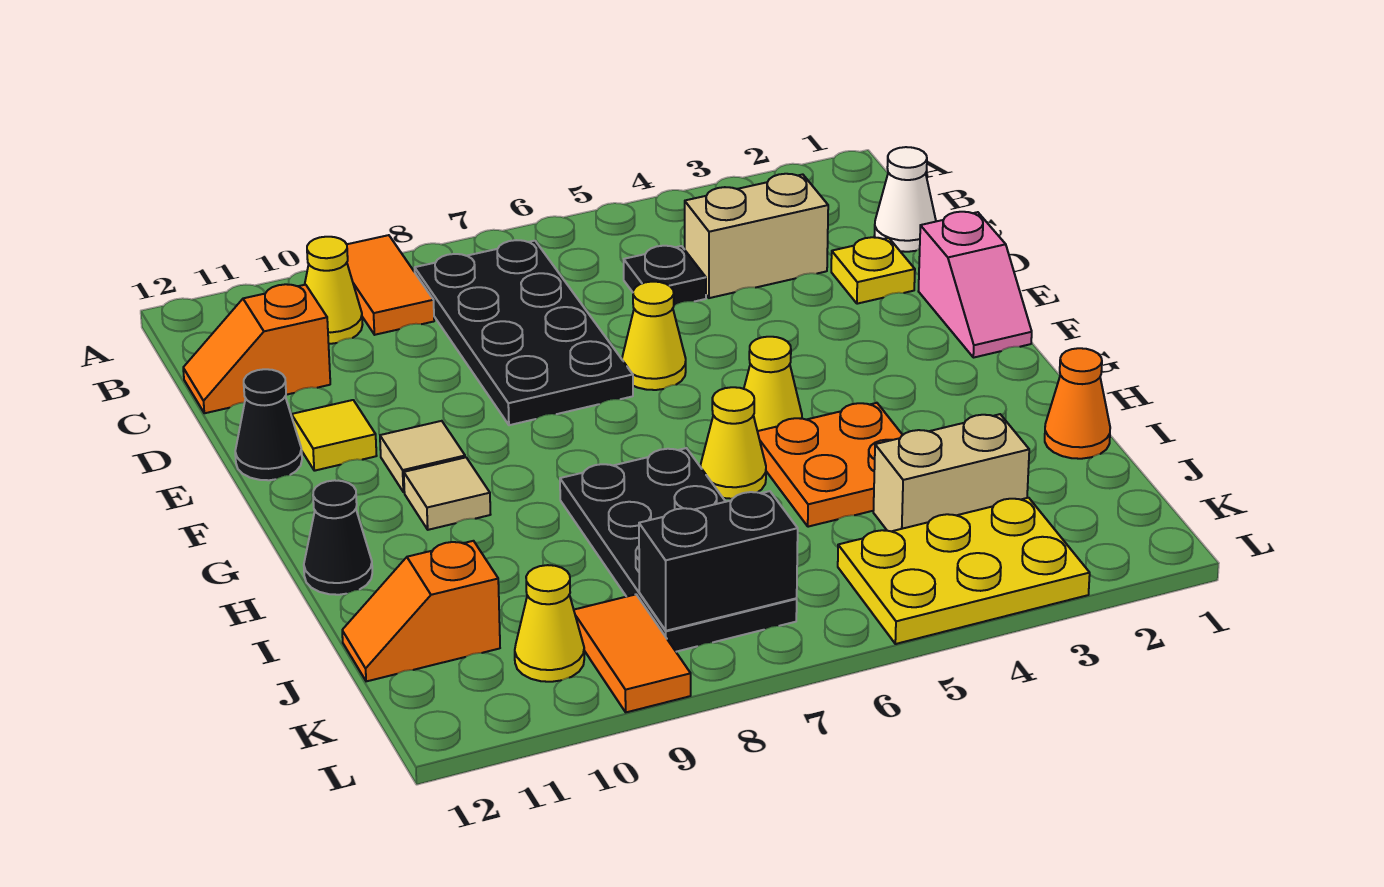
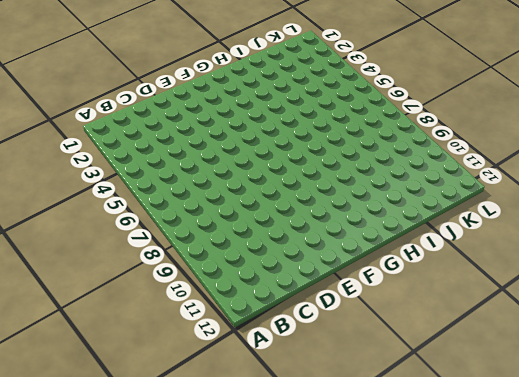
none -> orange 1x2 tile [347,235,434,335]
none -> black 2x4 plate [415,240,633,425]
none -> yellow 1x1 cone [305,237,363,344]

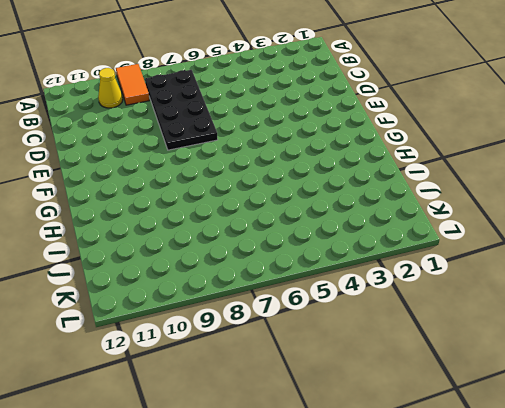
none -> white 1x1 cone [874,147,936,252]
none -> tan 1x2 brick [685,174,828,298]
none -> black 1x1 plate [624,246,706,306]

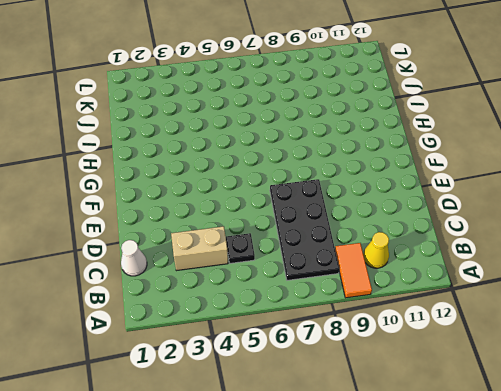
none -> orange 1x2 slope [183,284,330,413]
none -> yellow 1x1 plate [831,237,915,304]
none -> pink 1x2 slope [918,212,1032,358]

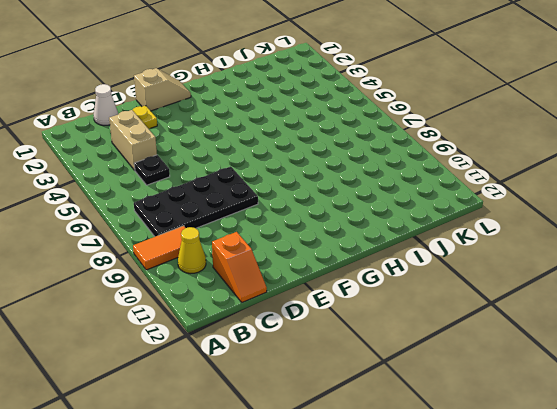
tan 1x2 slope [134,68,191,111] -> pink 1x2 slope [918,212,1032,358]
none -> yellow 1x1 cone [622,282,686,390]
none -> yellow 1x1 tile [291,400,377,471]
none -> black 1x1 cone [235,369,302,480]

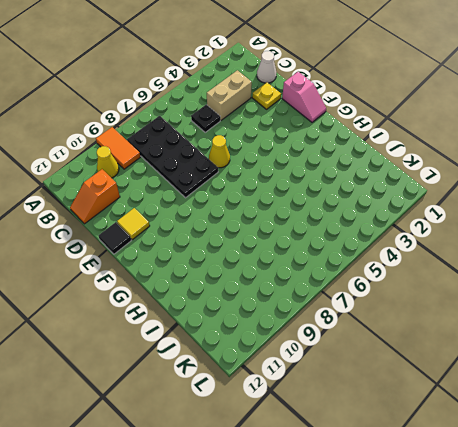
black 1x1 tile [98,222,131,254] -> black 1x1 cone [235,369,302,480]
none -> tan 1x1 tile [380,421,465,492]
none -> yellow 1x1 cone [744,337,802,431]
none -> tan 1x1 tile [404,457,491,530]

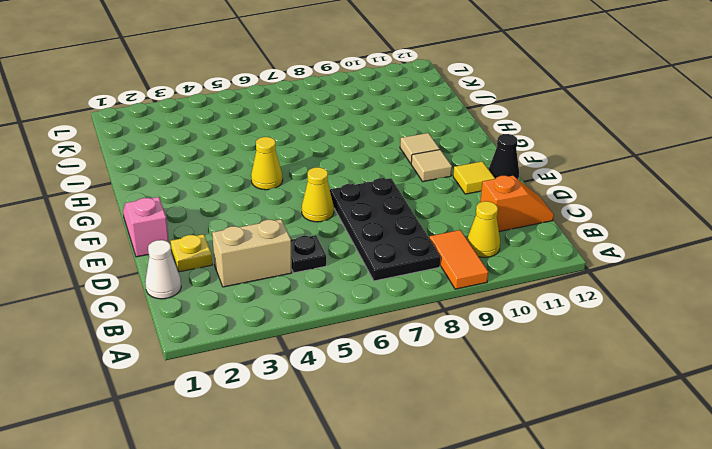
none -> orange 2x2 plate [757,403,902,527]
none -> yellow 1x1 cone [700,387,766,499]
none -> black 2x4 plate [560,448,797,652]

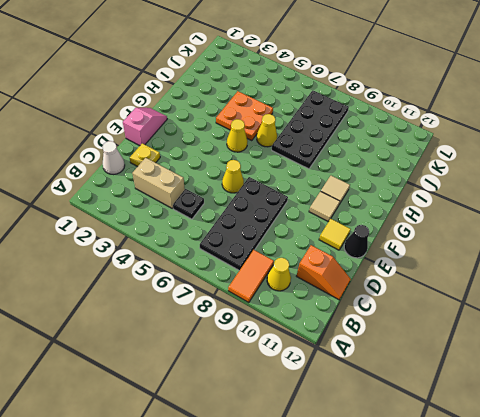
none -> black 1x1 cone [304,480,372,595]
none -> orange 1x1 cone [1045,348,1110,459]
none -> tan 1x2 brick [873,414,1029,531]

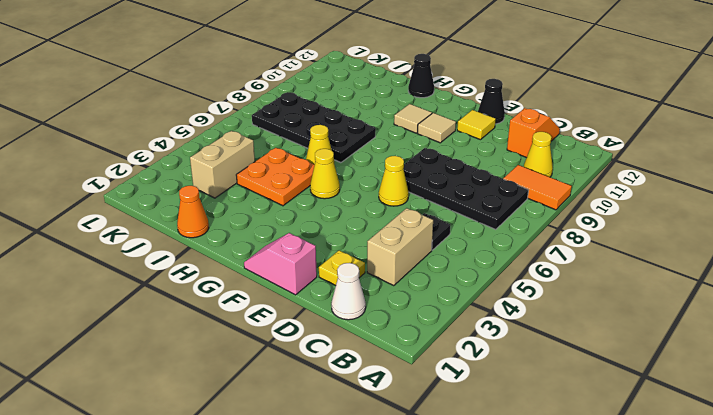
none -> orange 1x2 slope [342,541,500,681]
none -> yellow 2x3 plate [838,498,1090,644]
none -> orange 1x2 tile [574,594,691,712]

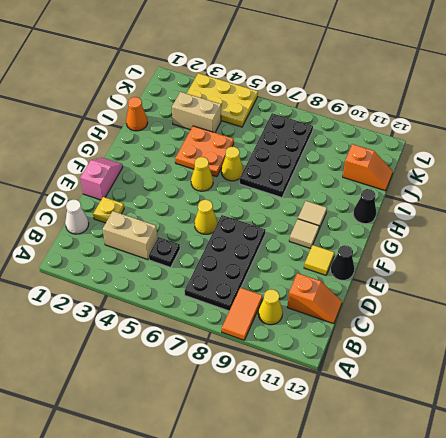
none -> orange 1x2 tile [574,594,691,712]
none -> yellow 1x1 cone [515,565,584,682]
none -> black 1x2 brick [639,491,798,631]

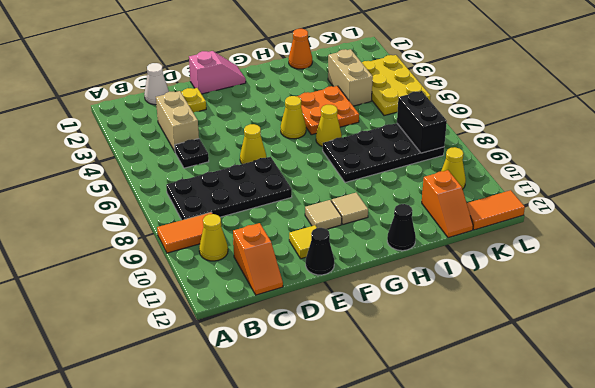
orange 1x2 tile [467,190,525,230] -> orange 1x2 tile moved to [574,594,691,712]

